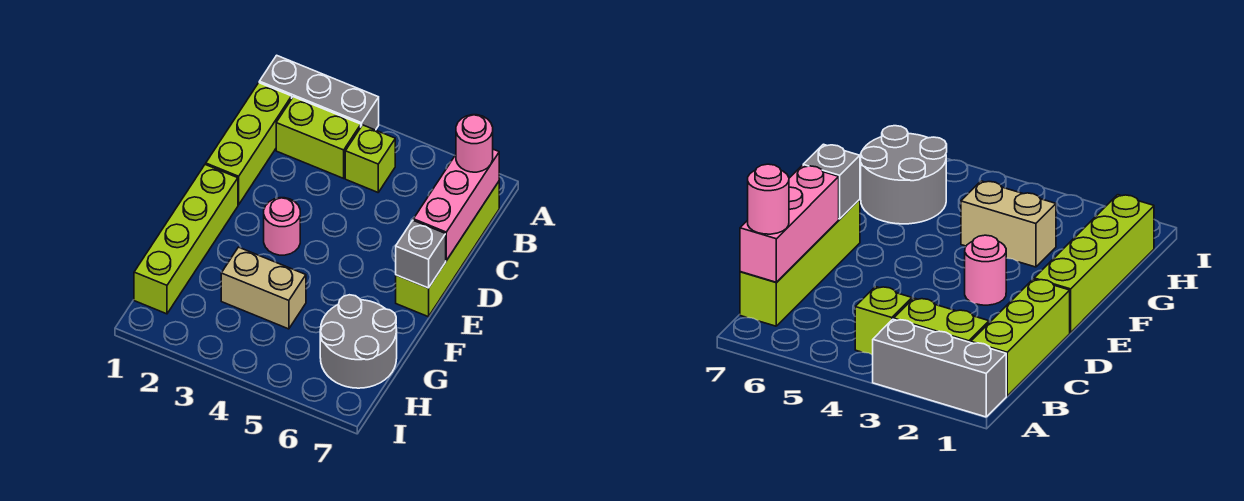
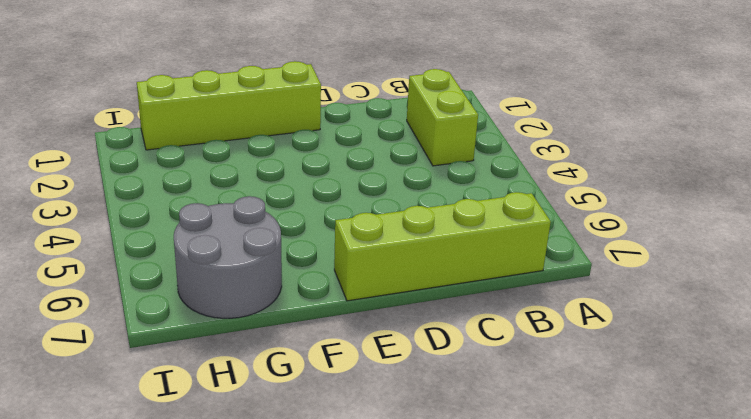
none -> grey 1x3 brick [259,55,379,130]
none -> lime 1x3 brick [206,83,292,205]
none -> lime 1x1 brick [345,125,395,192]

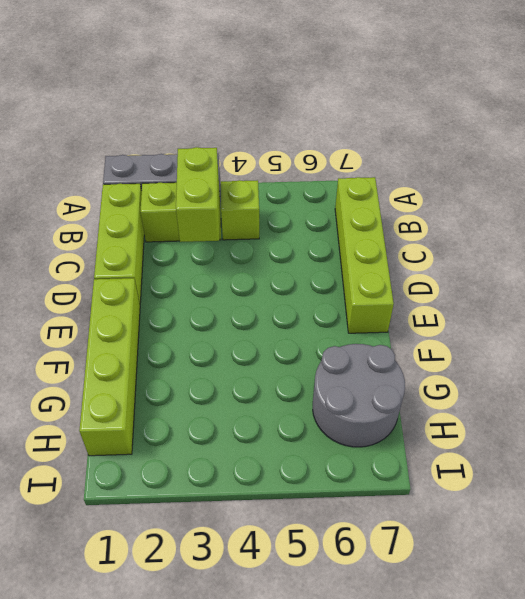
lime 1x2 brick [176,147,219,242] -> none
none -> pink 1x1 round brick [264,198,300,255]
none -> tan 1x2 brick [221,247,306,329]
none -> pink 1x3 brick [413,149,499,261]

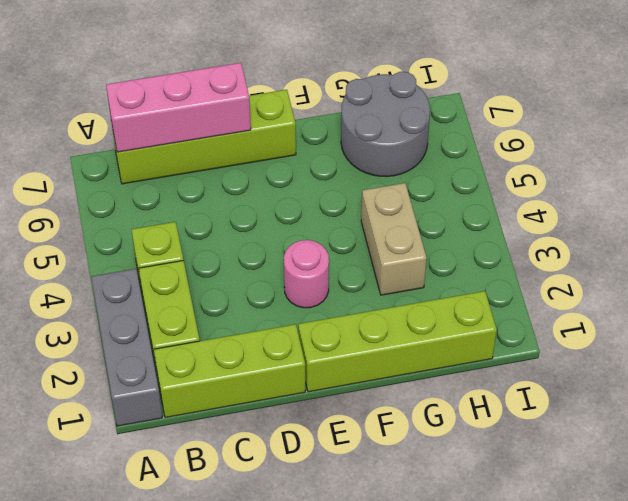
none -> grey 1x1 brick [396,220,446,288]
none -> pink 1x1 round brick [456,115,493,172]

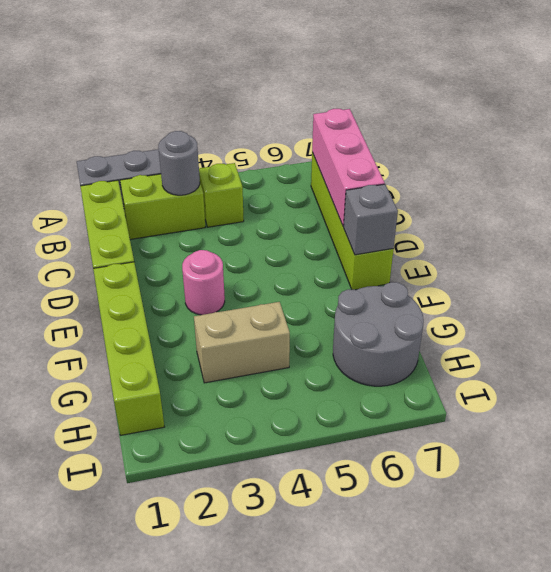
grey 1x1 round brick [158,131,200,195] -> none
none -> pink 1x1 round brick [456,115,493,172]

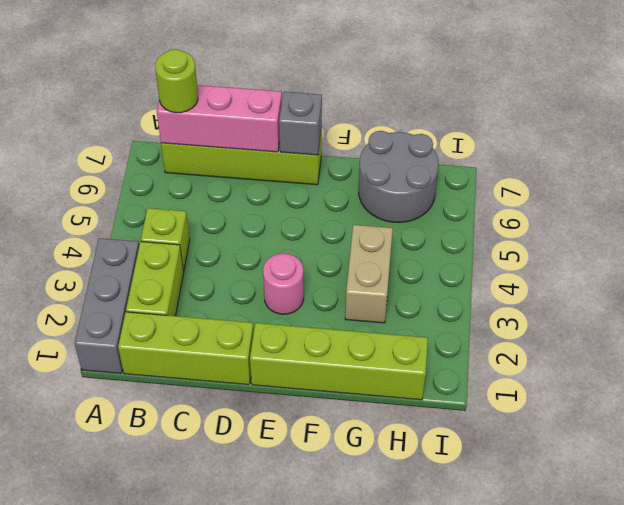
lime 1x1 round brick [155,50,198,113] -> pink 1x1 round brick [456,115,493,172]

